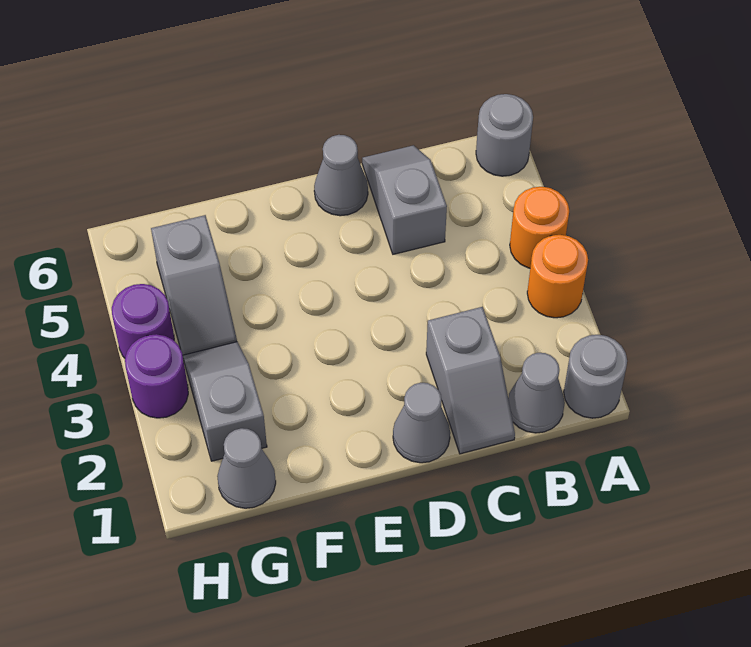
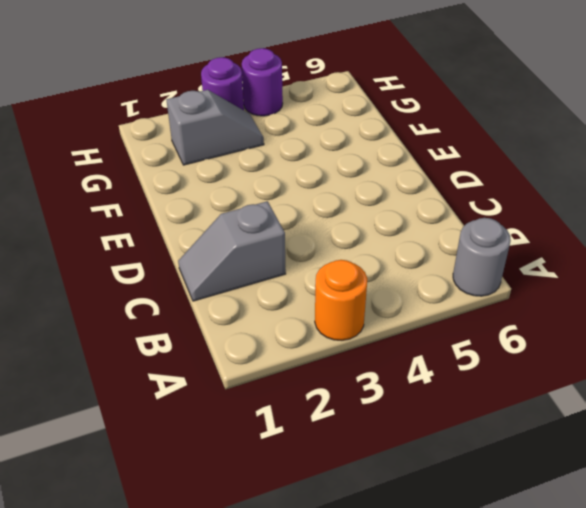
none -> grey 1x1 round brick [564,335,627,418]
none -> orange 1x1 round brick [510,187,569,268]
none -> grey 1x1 cone [508,353,565,433]

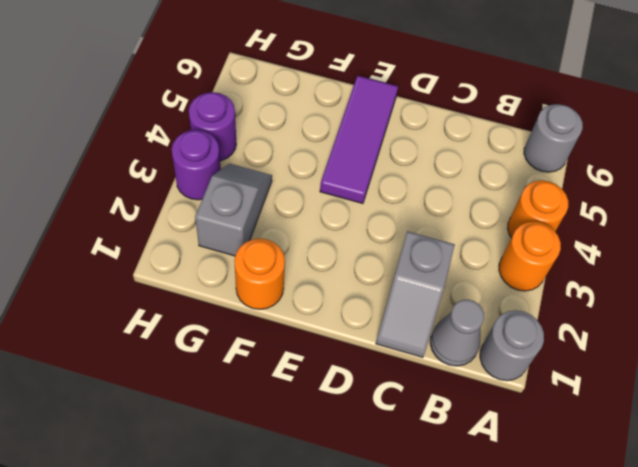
purple 1x3 tile [320,76,398,204] -> none
orange 1x1 round brick [234,239,285,309] -> none
none -> grey 1x2 slope [362,145,447,254]
none -> grey 1x1 cone [393,383,450,463]
none -> grey 1x1 cone [314,135,368,216]

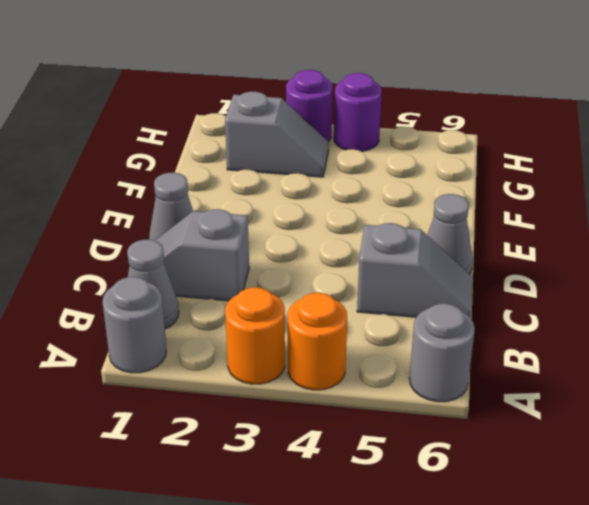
none -> grey 1x1 cone [217,428,276,508]
none -> grey 1x2 slope [151,215,237,355]

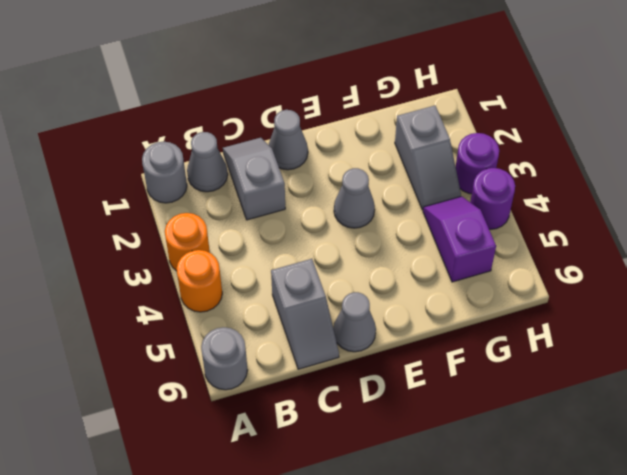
grey 1x1 cone [334,168,375,228] -> grey 1x1 cone moved to [217,428,276,508]
purple 1x2 slope [423,196,496,282] -> grey 1x2 slope [151,215,237,355]

